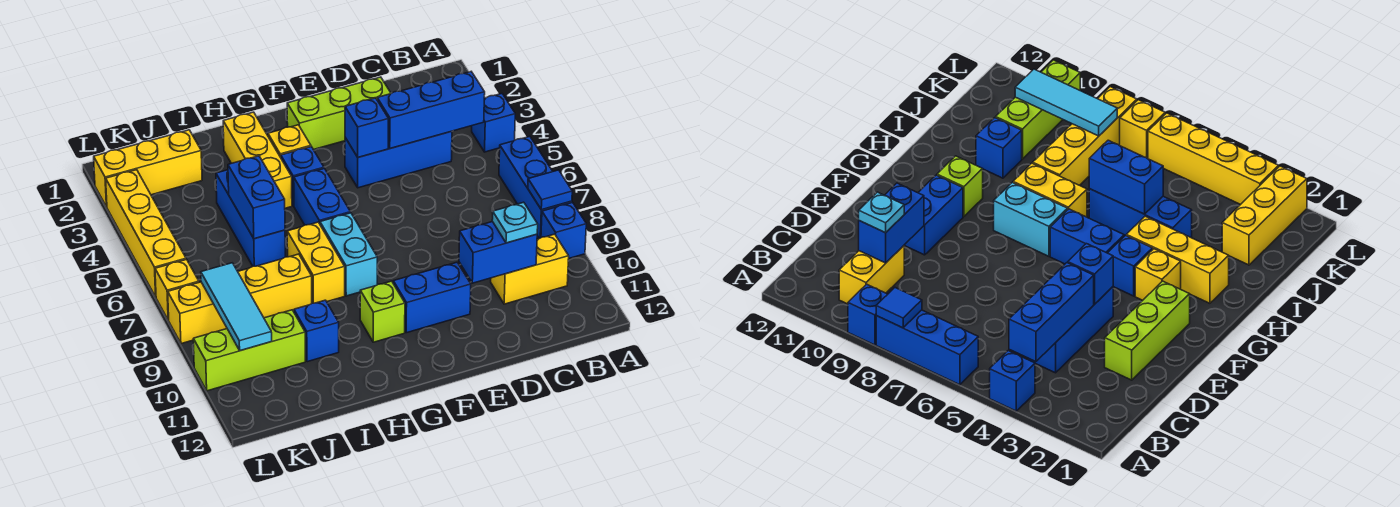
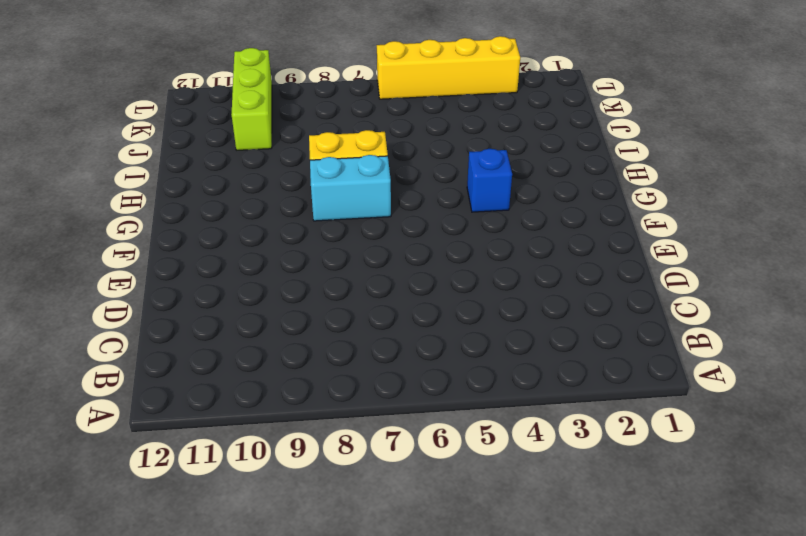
none -> blue 1x1 brick [472,94,515,152]
none -> blue 1x3 brick [499,136,572,239]
none -> blue 1x1 brick [541,203,586,258]

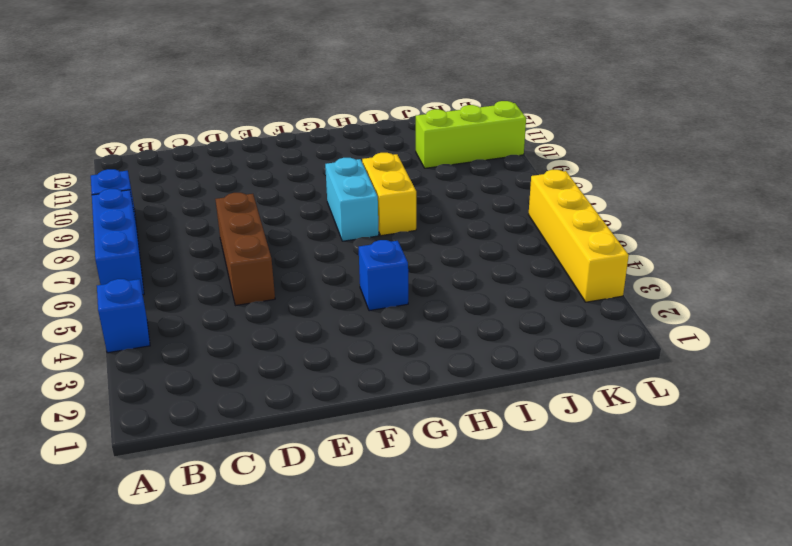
brown 1x3 brick [215,193,275,306] -> none
none -> yellow 1x2 brick [491,234,569,304]
none -> blue 1x3 brick [345,131,452,188]
none -> lime 1x3 brick [287,77,391,150]

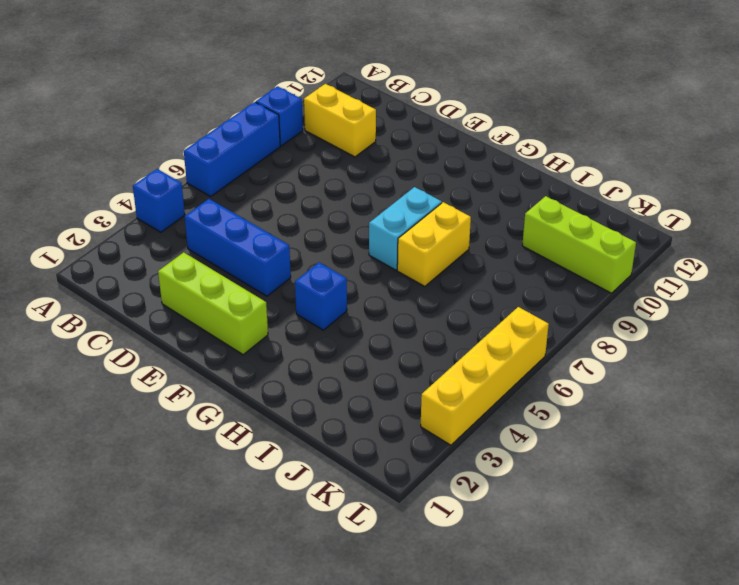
none -> blue 1x2 brick [393,262,471,333]
none -> yellow 1x1 brick [268,125,311,158]
none -> blue 1x2 brick [294,169,350,225]

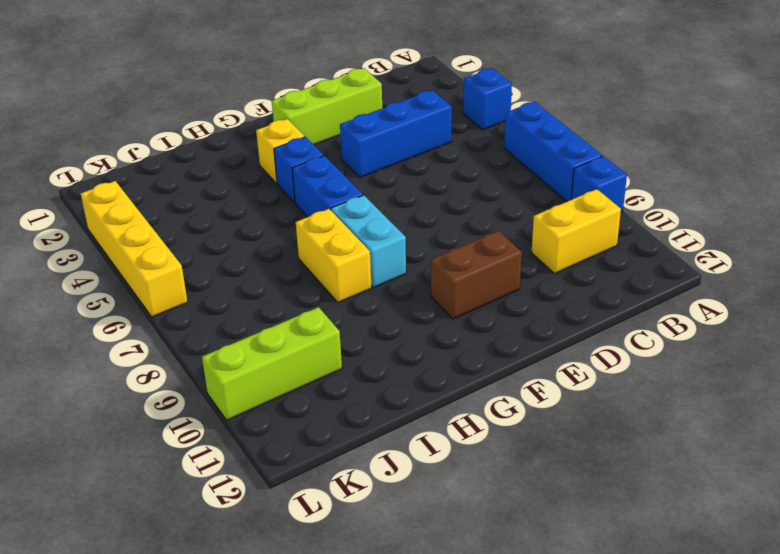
brown 1x2 brick [431,231,522,319] -> blue 1x2 brick [393,262,471,333]
none -> lime 1x1 brick [360,281,405,342]
none -> yellow 1x3 brick [223,112,292,208]
none -> blue 1x3 brick [216,170,285,266]

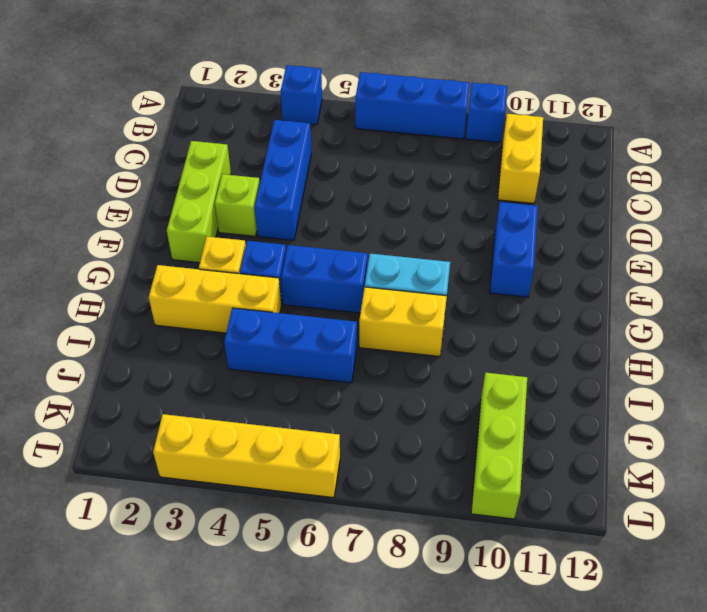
lime 1x1 brick [215,174,260,236] -> lime 1x1 brick moved to [360,281,405,342]
none -> yellow 1x4 brick [168,254,312,344]
none -> blue 1x1 brick [294,300,339,362]
none -> yellow 1x3 brick [94,130,202,207]

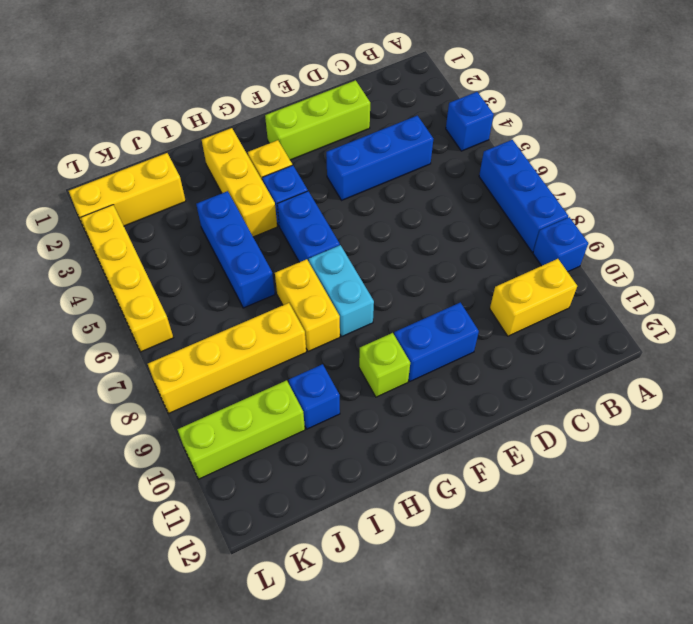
none -> yellow 1x1 brick [155,260,199,320]
none -> blue 1x1 tile [528,170,572,210]
none -> blue 1x3 brick [377,72,485,148]

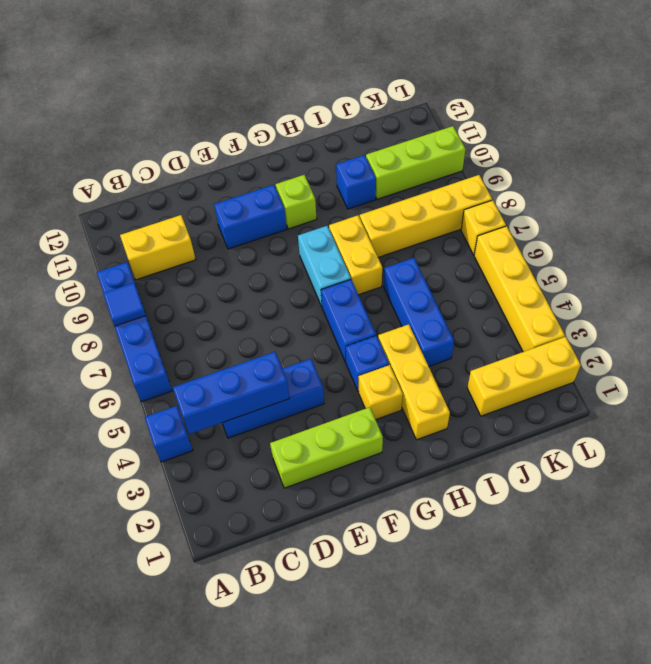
none -> blue 1x2 brick [459,222,537,283]
none -> blue 1x1 brick [345,98,388,157]
none -> blue 1x2 brick [228,156,285,239]

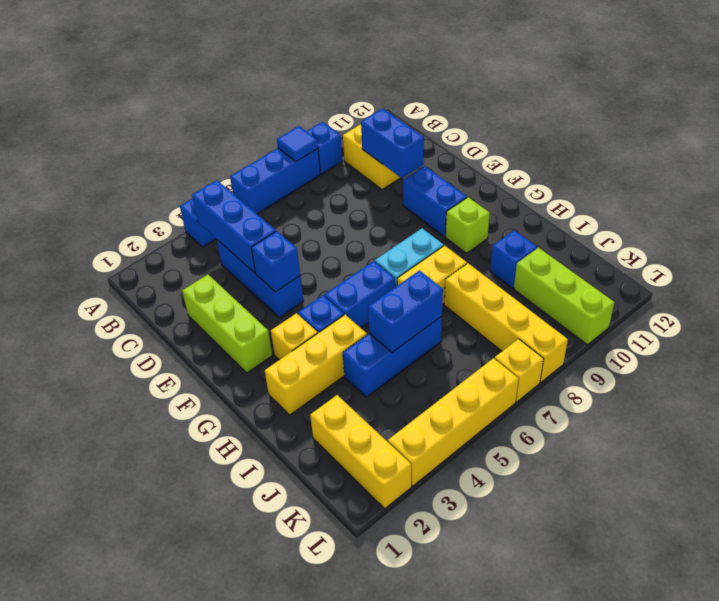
none -> cyan 1x3 tile [201,263,272,351]
none -> cyan 1x1 plate [492,202,538,243]

